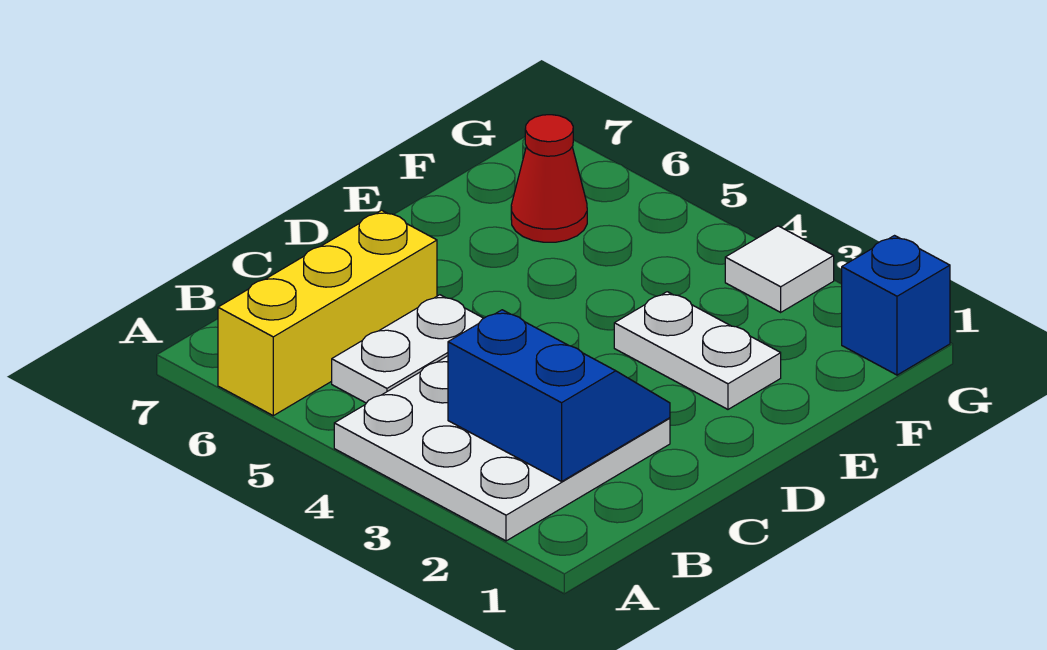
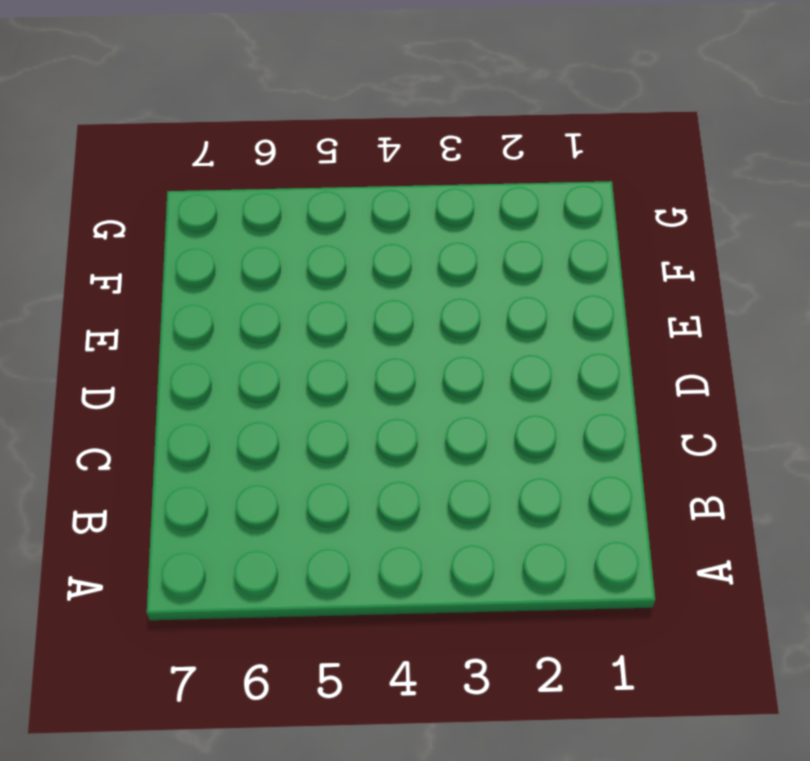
none -> white 3x3 plate [334,356,670,541]
none -> yellow 1x3 brick [218,210,437,416]

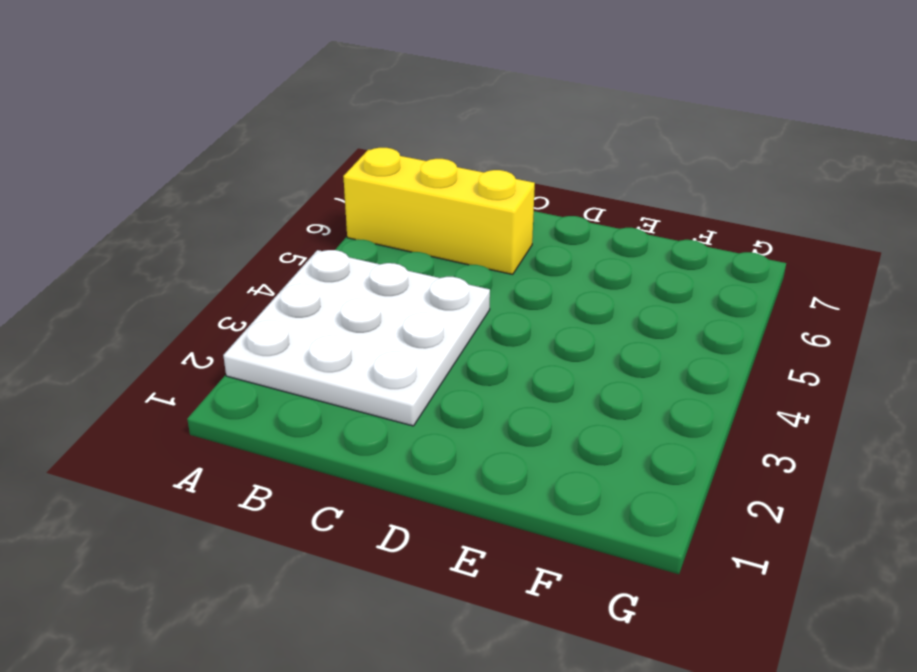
none -> white 1x2 plate [332,295,484,403]
none -> white 1x2 plate [614,292,781,409]

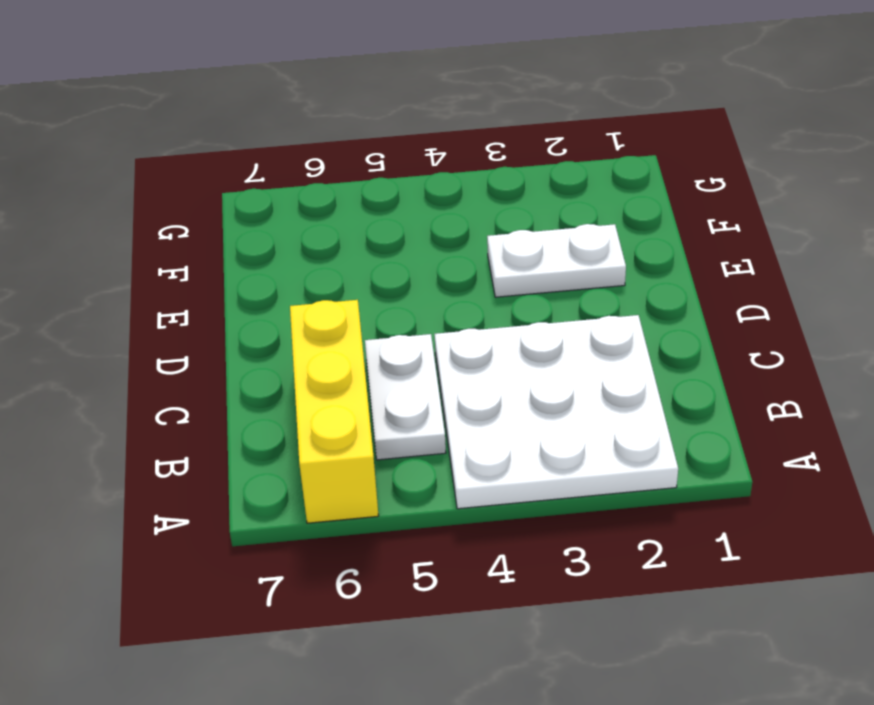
none -> red 1x1 cone [511,115,587,242]
none -> blue 1x1 brick [842,236,950,375]

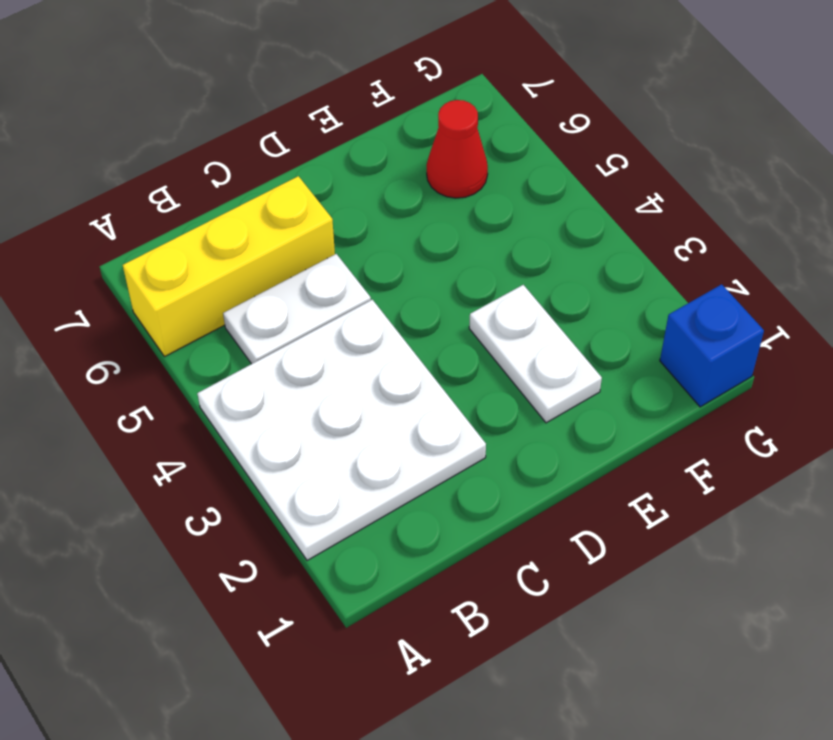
none -> white 1x1 tile [725,226,834,312]
none -> blue 2x2 slope [448,310,670,481]

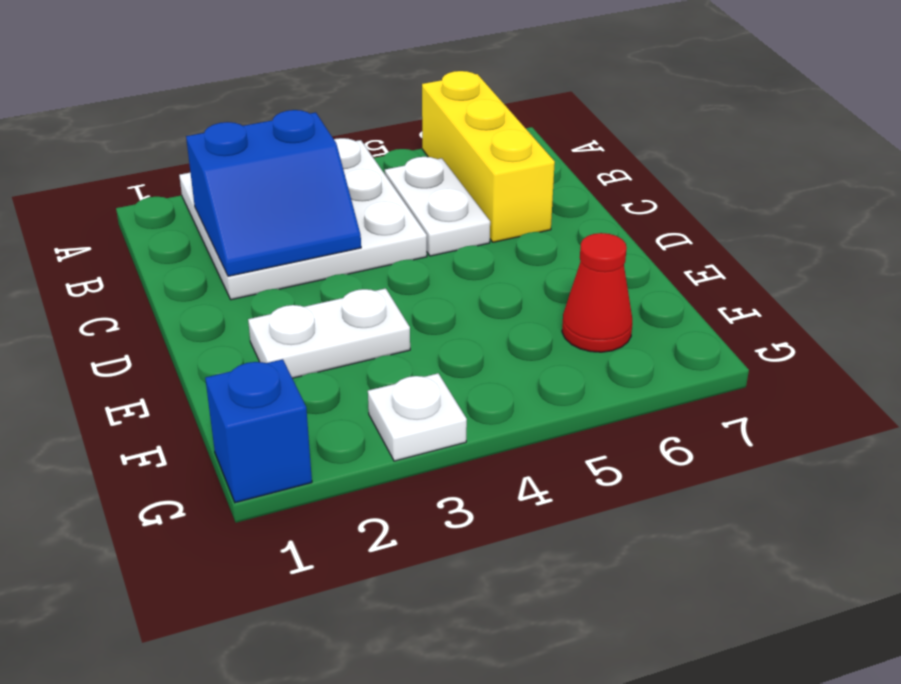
white 1x1 plate [368,373,467,461] -> white 1x1 tile [725,226,834,312]

